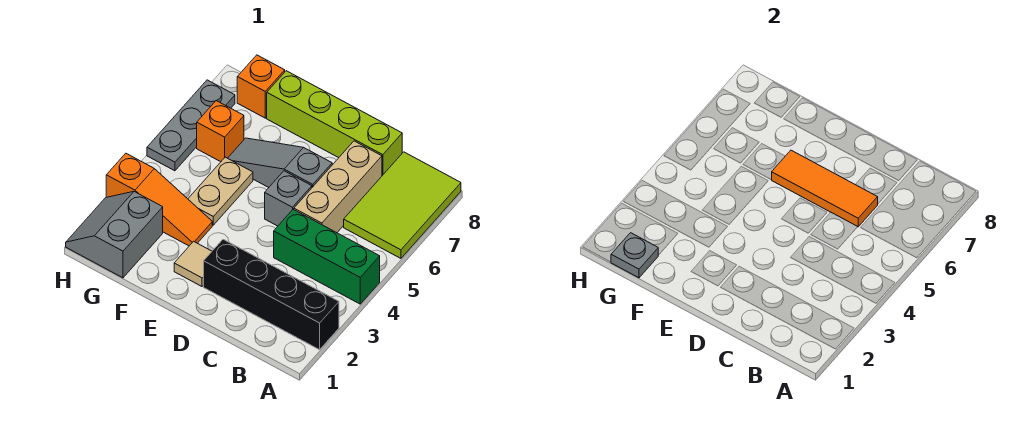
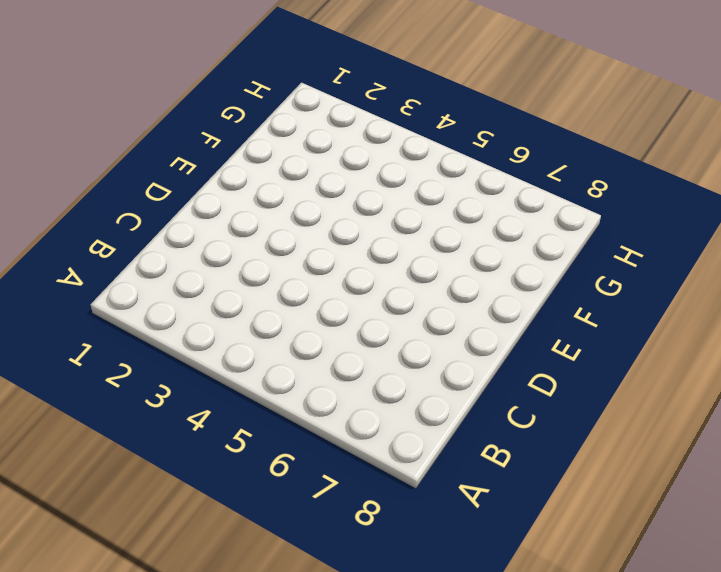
none -> black 1x4 brick [204,239,339,350]
none -> green 1x3 brick [274,210,380,304]
none -> lime 2x3 tile [344,152,461,258]

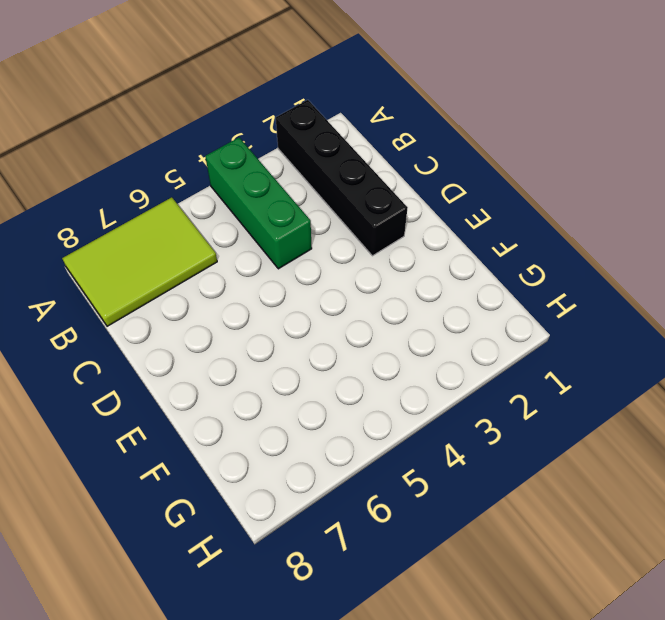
none -> tan 1x3 brick [294,141,382,233]
none -> lime 1x4 brick [267,71,402,176]
none -> grey 1x1 brick [265,171,312,226]

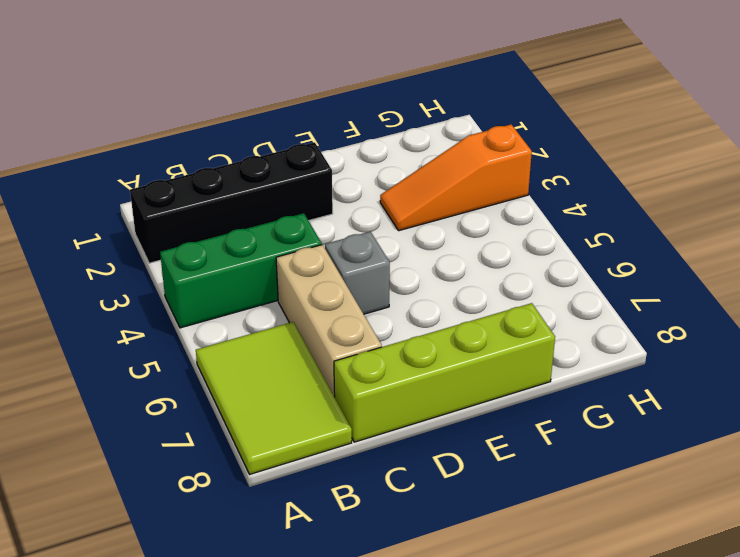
none -> grey 1x3 slope [228,138,332,187]
none -> tan 1x1 tile [174,241,212,286]
none -> tan 1x2 plate [188,157,253,225]

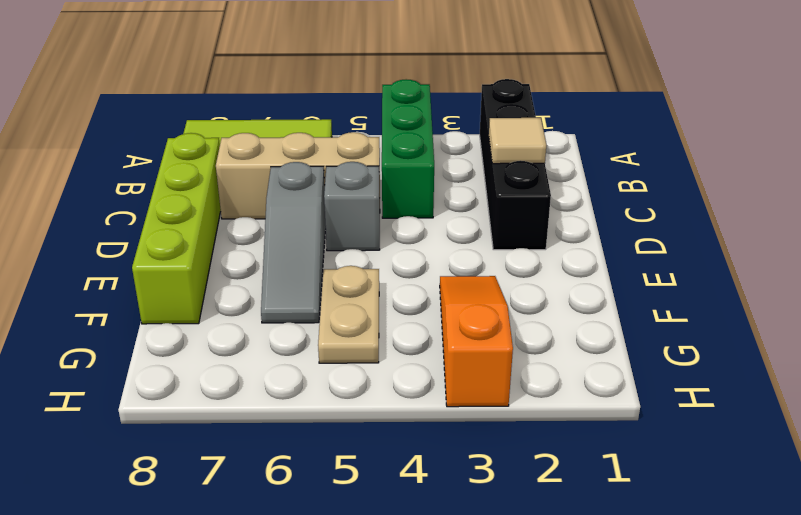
tan 1x1 tile [489,118,546,164] -> tan 1x1 tile moved to [174,241,212,286]
tan 1x2 plate [318,266,379,363] -> tan 1x2 plate turned to [188,157,253,225]
none -> grey 2x2 slope [66,191,163,278]
none -> orange 1x1 brick [197,101,244,162]
none -> orange 1x1 brick [237,55,285,118]

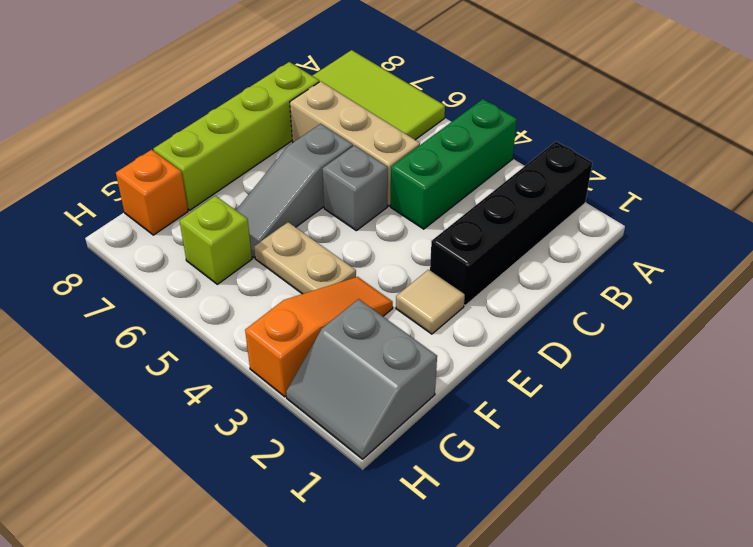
lime 1x1 brick [179,196,252,284] -> orange 1x1 brick [197,101,244,162]
none -> grey 1x3 plate [147,80,235,171]
none -> orange 1x3 tile [772,150,878,227]
none -> grey 1x1 plate [611,233,658,278]

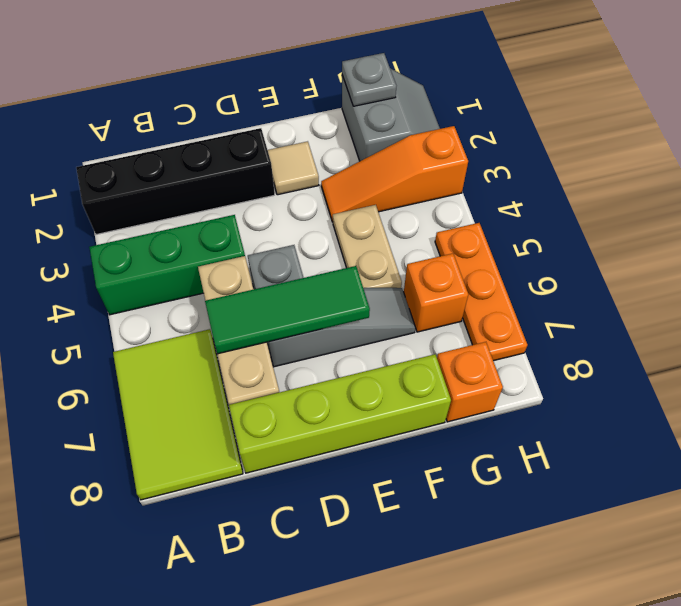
green 1x3 tile [205,266,370,354] -> orange 1x3 tile [772,150,878,227]
orange 1x3 plate [435,223,528,361] -> grey 1x3 plate [147,80,235,171]

